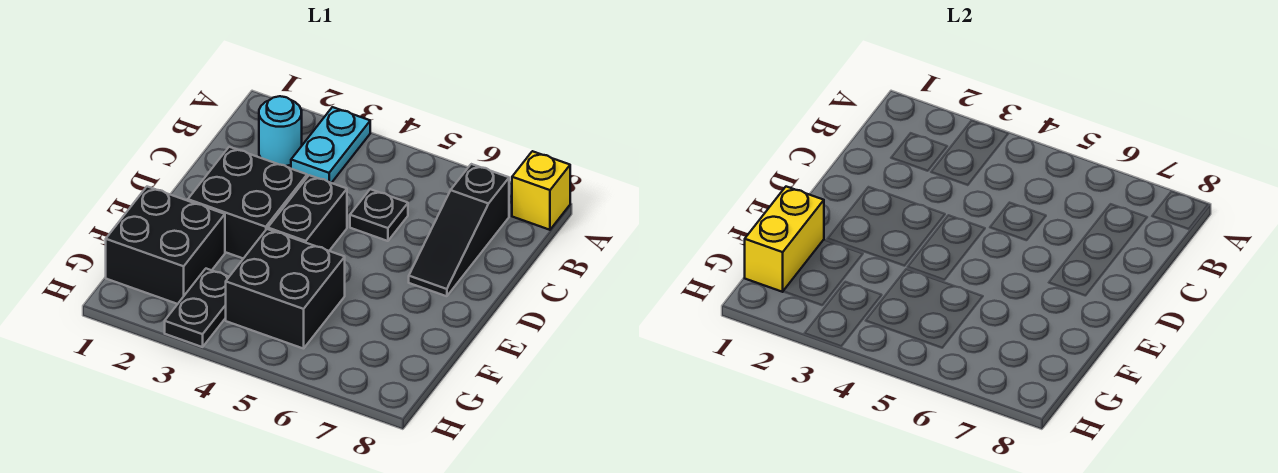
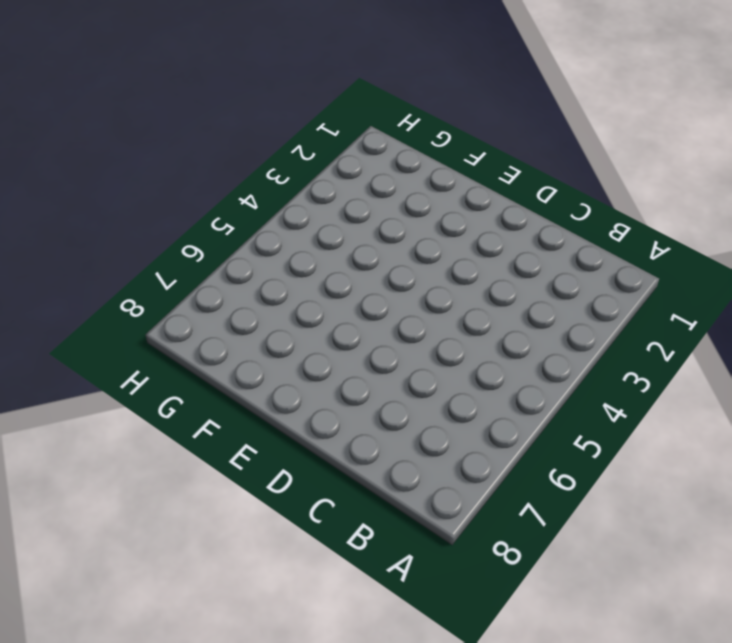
none -> cyan 1x2 plate [291,107,370,183]
none -> yellow 1x1 brick [512,151,570,230]

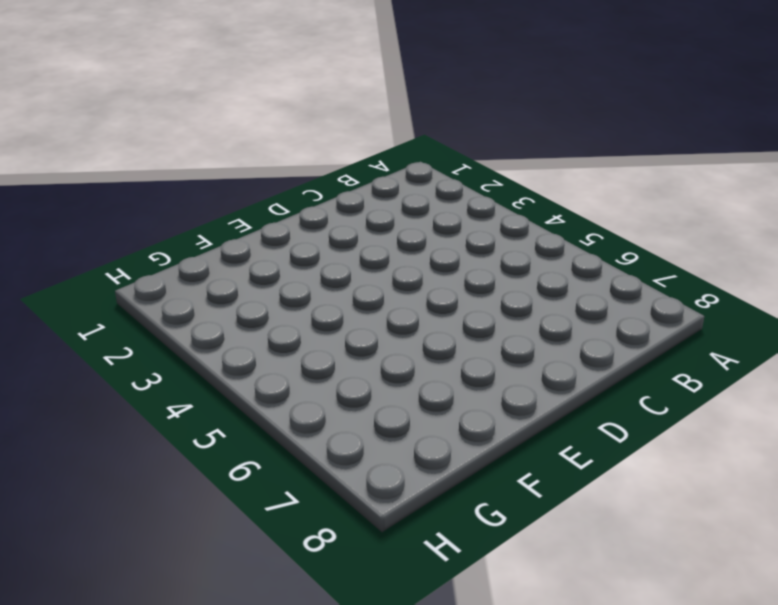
none -> cyan 1x2 plate [291,107,370,183]
none -> yellow 1x1 brick [512,151,570,230]

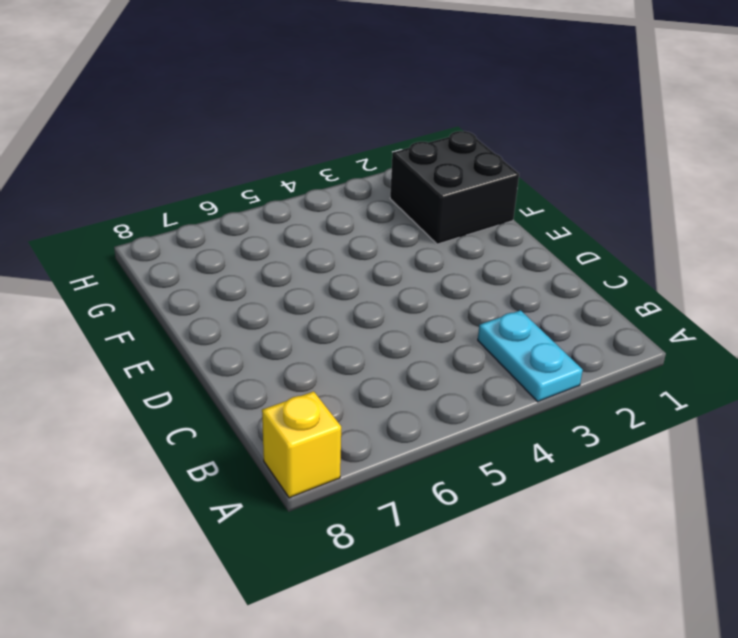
none -> cyan 1x1 round brick [259,96,302,166]
none -> black 1x3 slope [409,164,509,296]

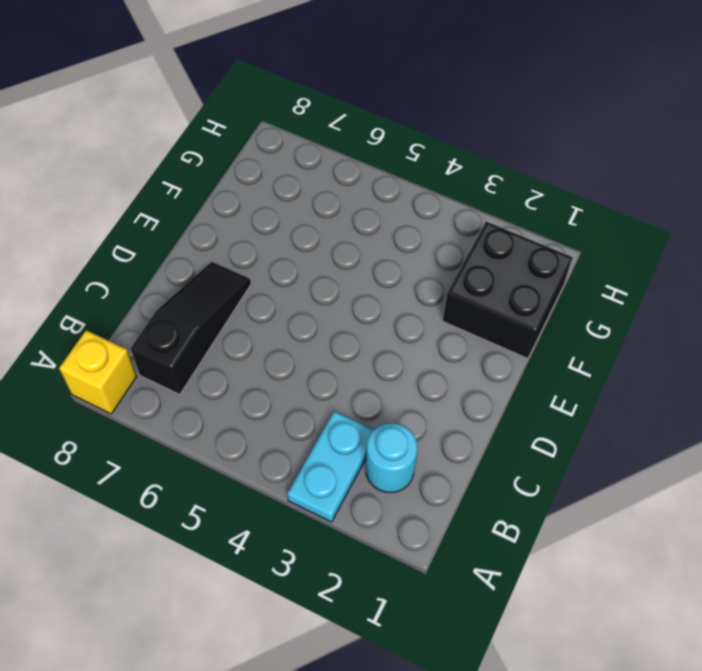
none -> black 1x1 plate [350,189,408,241]
none -> black 2x2 brick [188,147,307,259]

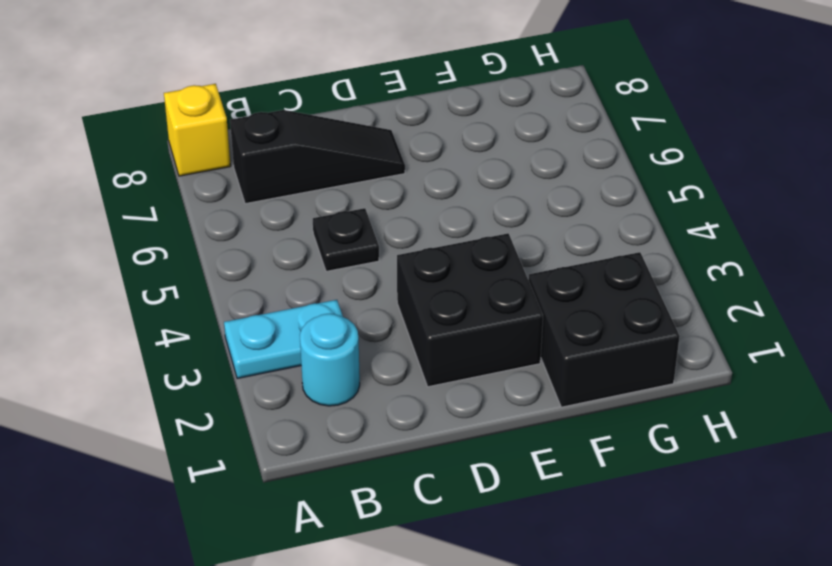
none -> black 1x2 brick [268,175,347,251]
none -> black 2x2 brick [226,229,345,349]

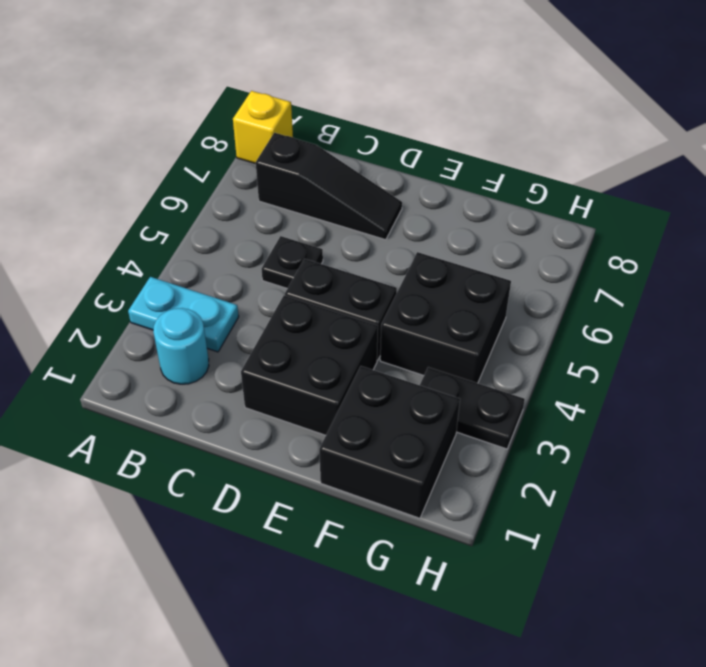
none -> yellow 1x2 brick [745,187,824,292]

